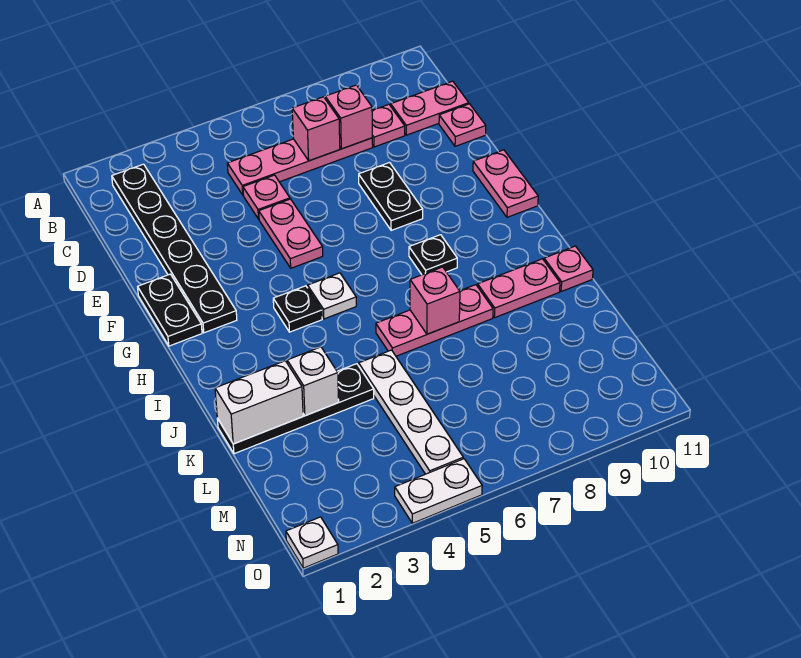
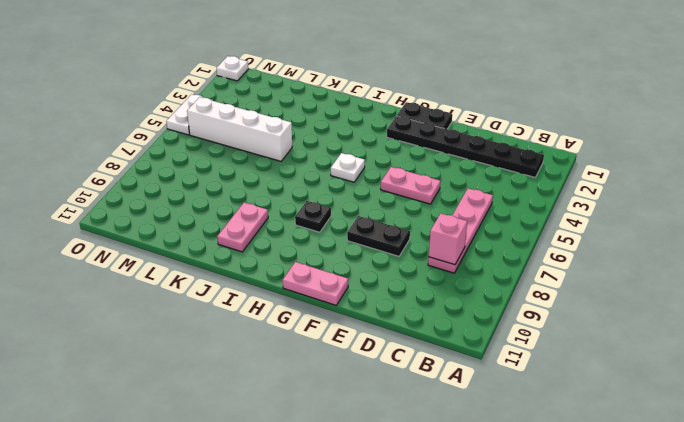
white 1x4 brick [187,97,292,161] -> white 1x4 plate [359,350,463,474]
none -> pink 1x1 plate [372,104,405,147]
none -> pink 1x2 plate [391,81,469,135]
none -> pink 1x1 plate [243,175,290,219]

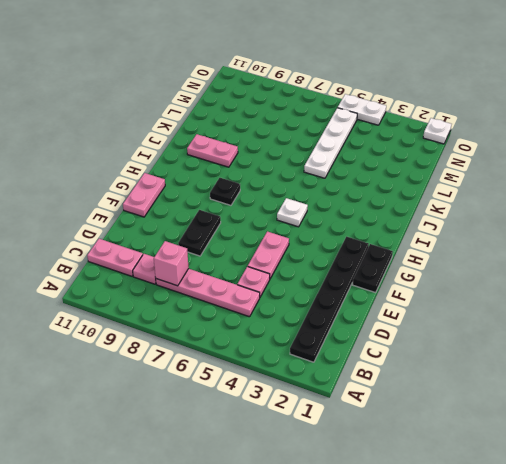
none -> pink 1x1 plate [439,104,486,146]
none -> black 1x1 plate [273,286,322,332]
none -> pink 1x3 plate [376,285,493,356]

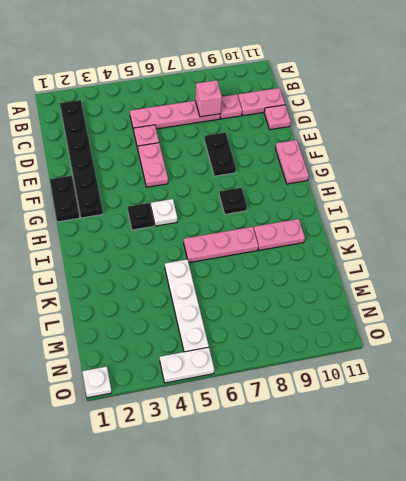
none -> pink 1x1 plate [544,246,593,292]
none -> black 1x4 plate [217,364,374,454]
none -> pink 1x1 brick [292,97,340,161]

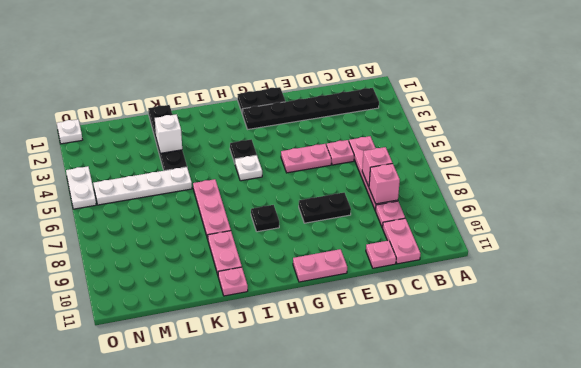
none -> pink 1x1 brick [410,267,460,334]
none -> white 1x2 brick [215,361,303,444]

